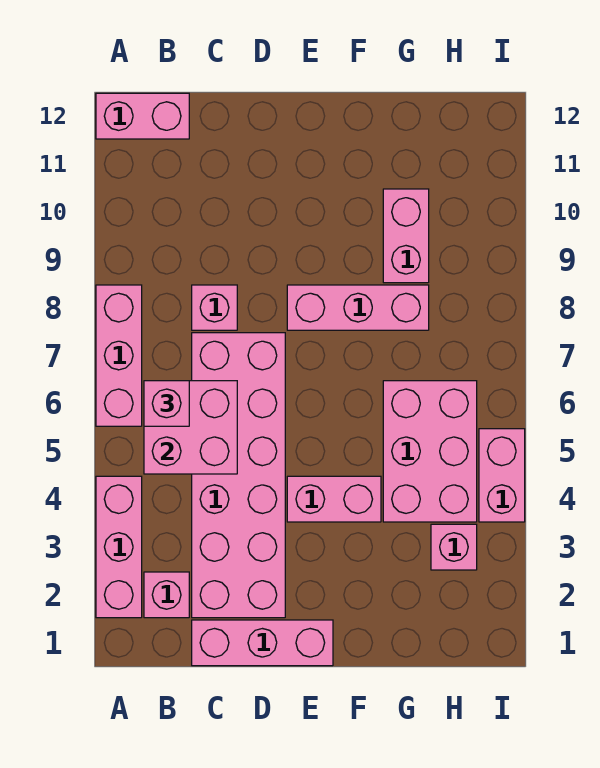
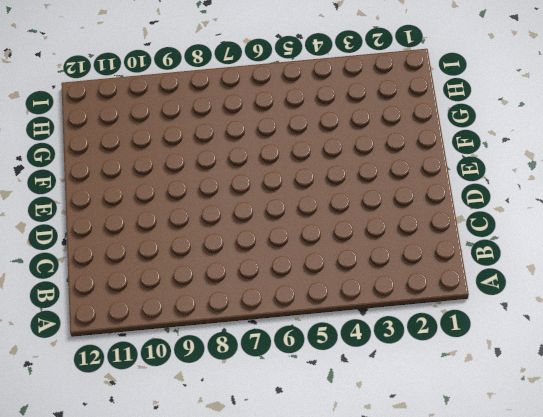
none -> pink 1x3 brick [96,476,142,618]
none -> pink 1x3 brick [96,285,142,426]
none -> pink 1x2 brick [96,93,189,139]

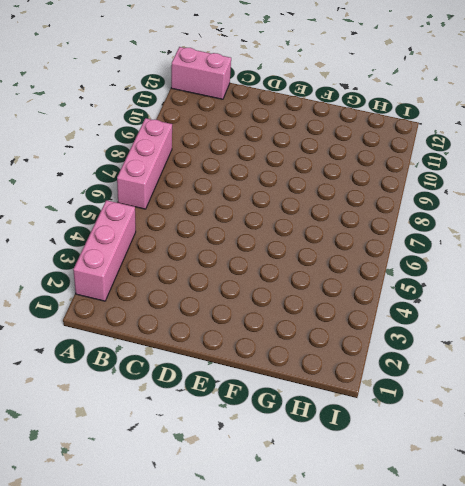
none -> pink 1x1 brick [144,572,189,618]
none -> pink 1x3 brick [192,620,333,666]
none -> pink 2x6 brick [192,333,285,618]

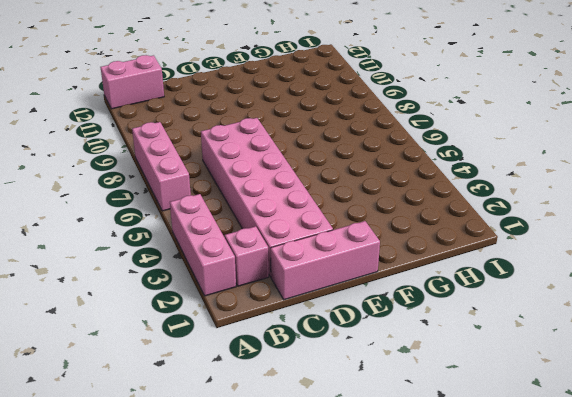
none -> pink 1x1 brick [192,285,237,330]
none -> pink 1x2 brick [287,476,381,522]
none -> pink 1x3 brick [287,285,429,330]

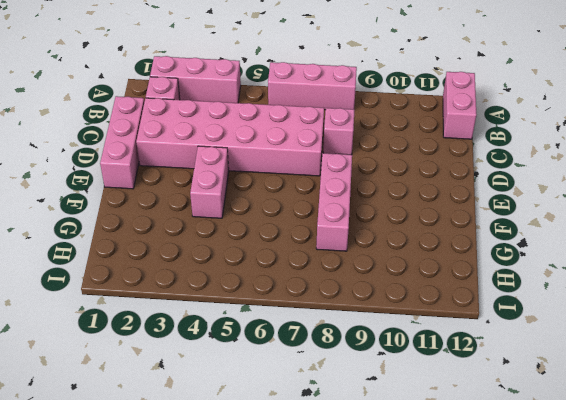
none -> pink 2x3 brick [383,381,477,522]
none -> pink 1x2 brick [383,189,429,283]
none -> pink 1x1 brick [431,524,477,570]

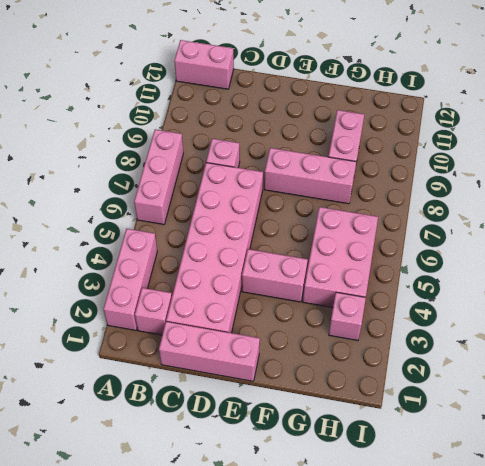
none -> pink 1x2 brick [479,429,525,522]
none -> pink 2x2 brick [144,381,237,474]
none -> pink 1x1 brick [144,381,189,426]

